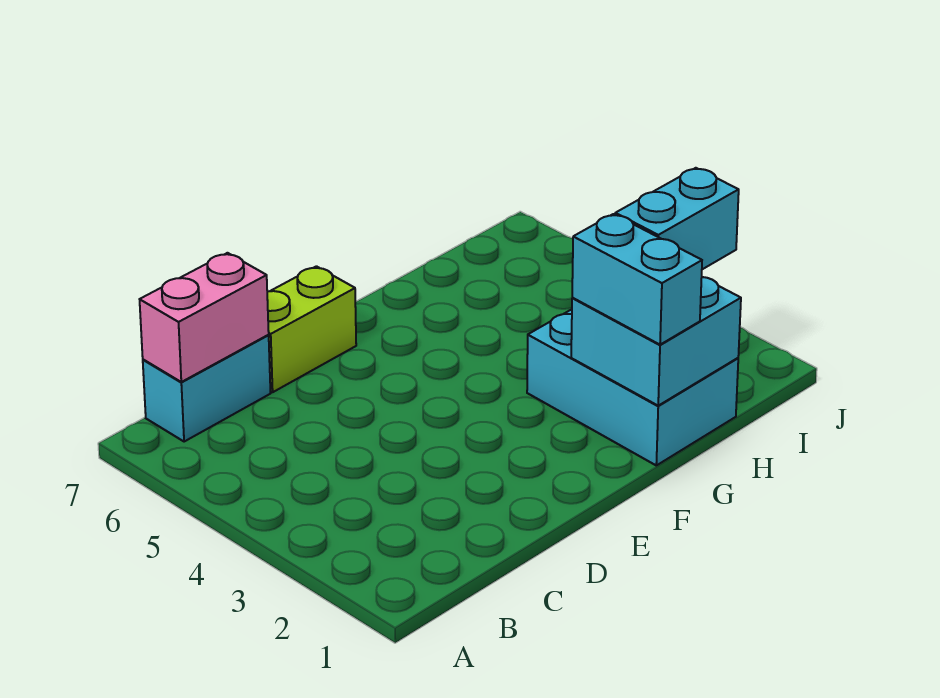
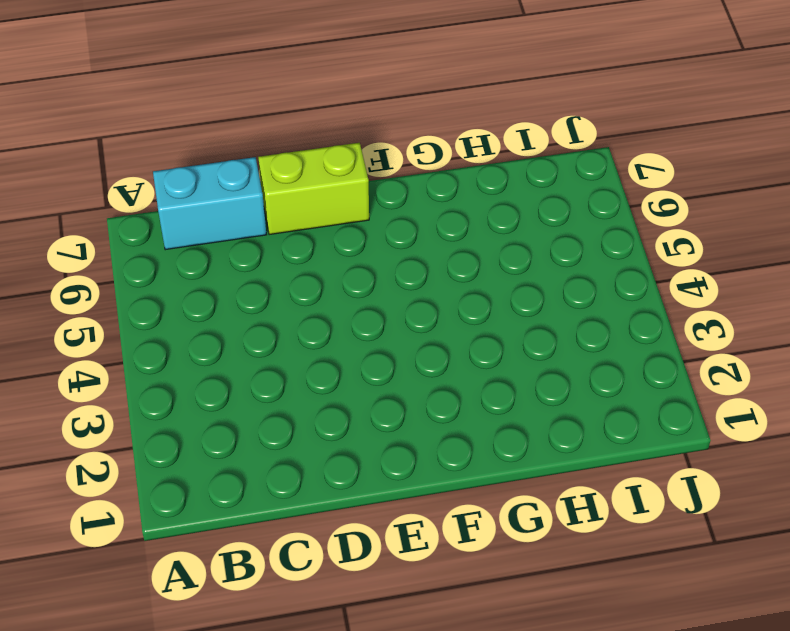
none -> cyan 2x3 brick [527,309,738,465]
none -> pink 1x2 brick [140,253,269,382]

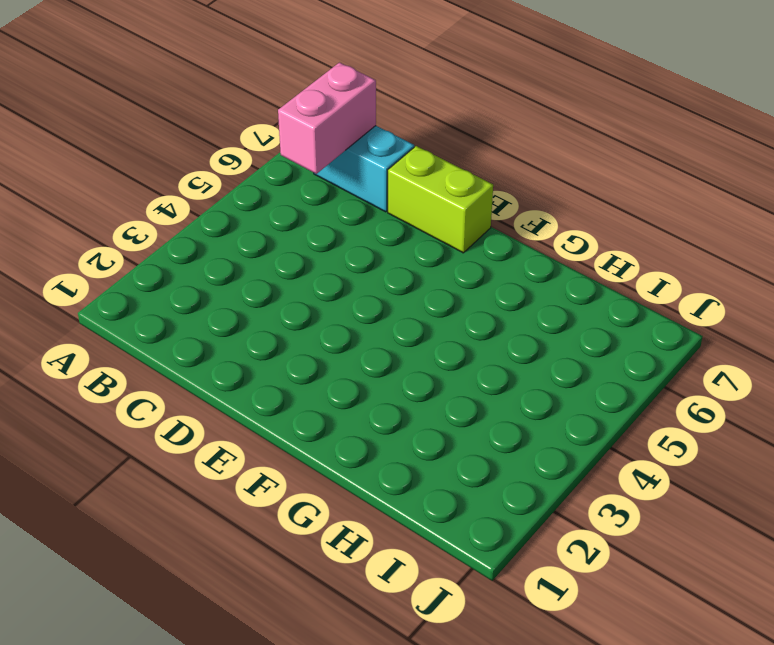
pink 1x2 brick [278,62,376,174] -> pink 1x2 brick turned to [140,253,269,382]
none -> cyan 2x3 brick [527,309,738,465]
none -> cyan 2x2 brick [571,277,741,406]

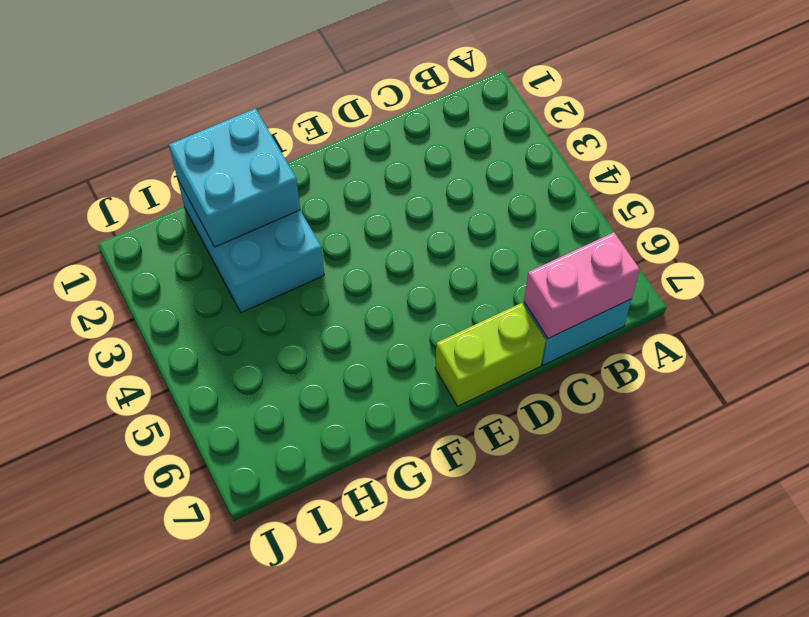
none -> cyan 1x2 brick [572,214,702,345]
none -> cyan 1x2 brick [615,168,739,269]

